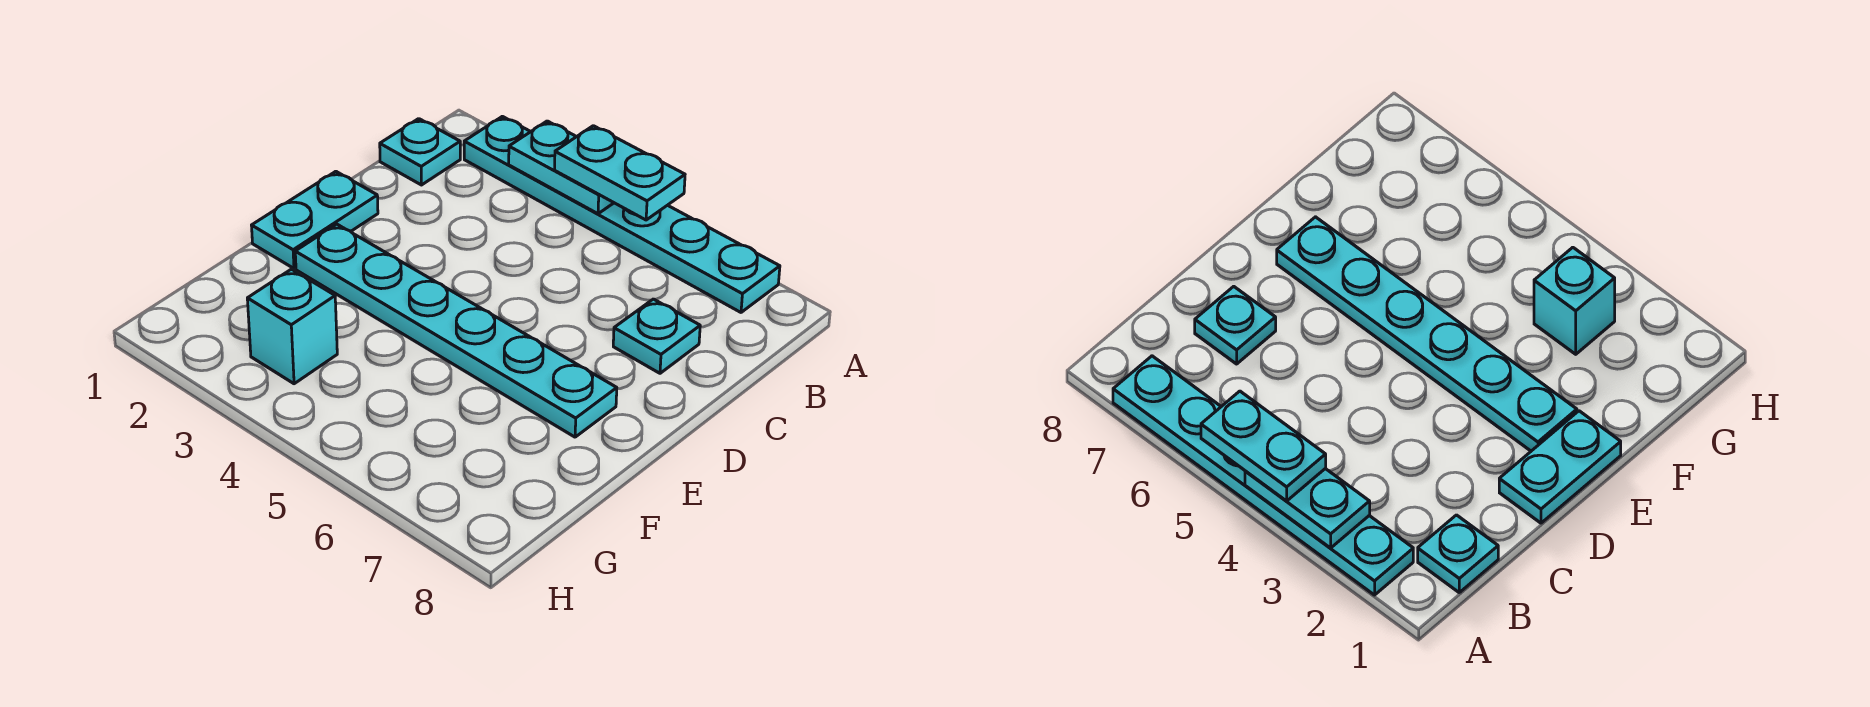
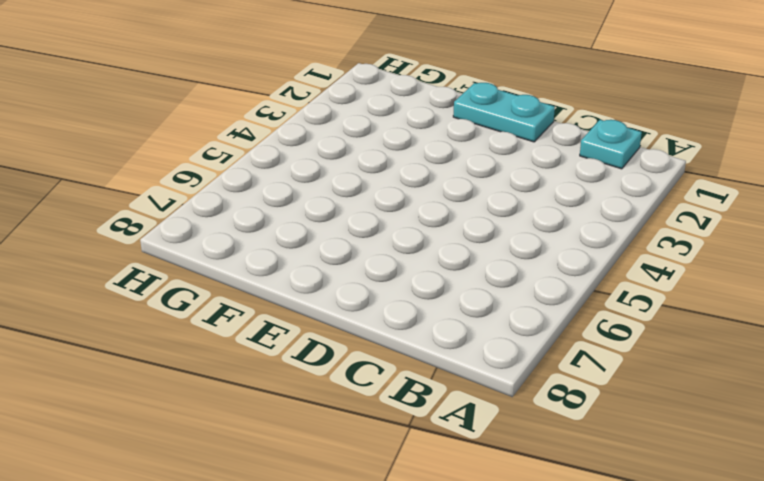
none -> cyan 1x6 plate [464,116,780,312]
none -> cyan 1x1 plate [613,299,700,373]

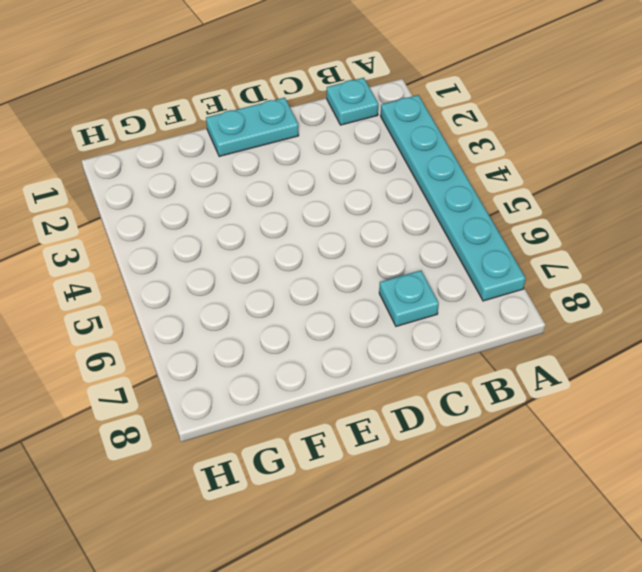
none -> cyan 1x6 plate [295,224,617,437]
none -> cyan 1x1 brick [247,269,337,384]

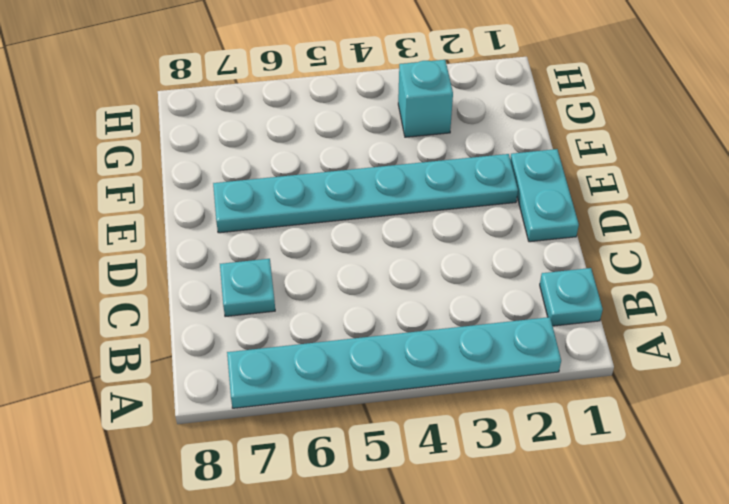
none -> cyan 1x2 plate [509,121,614,214]
none -> cyan 1x2 plate [555,126,685,220]

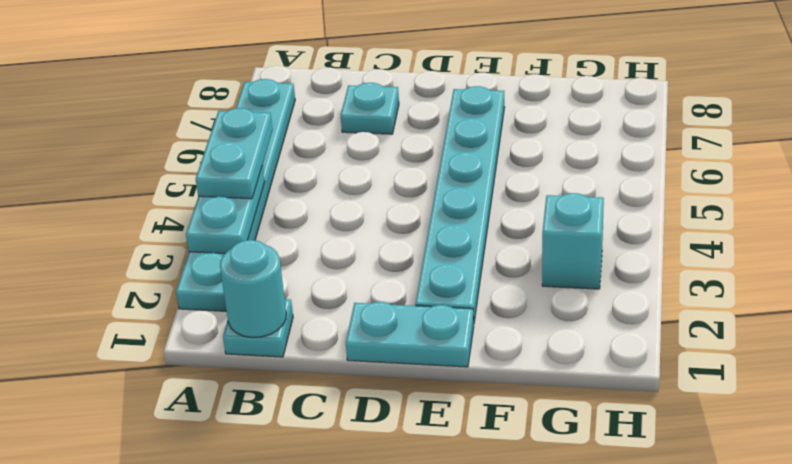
cyan 1x1 round brick [220,240,286,337] -> none

